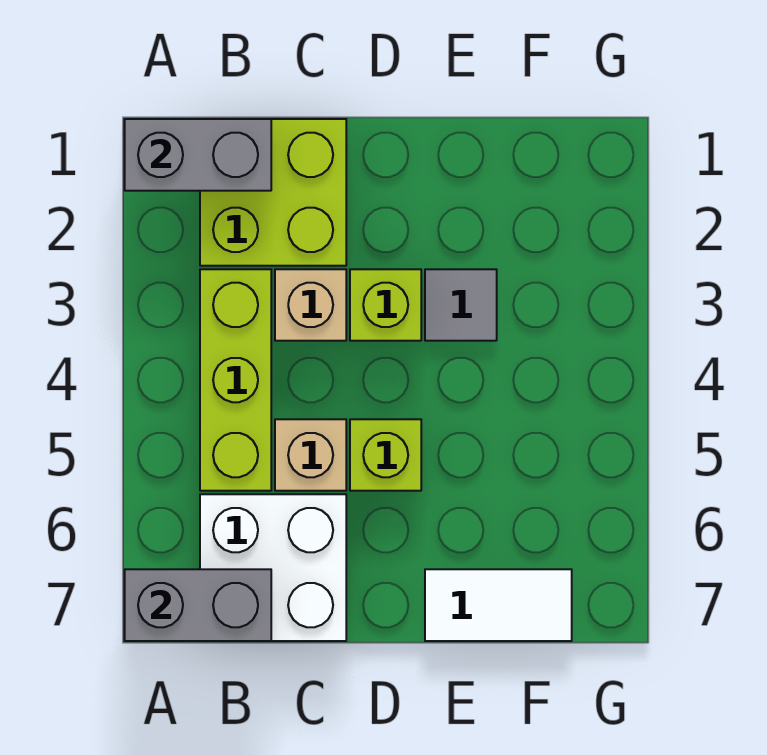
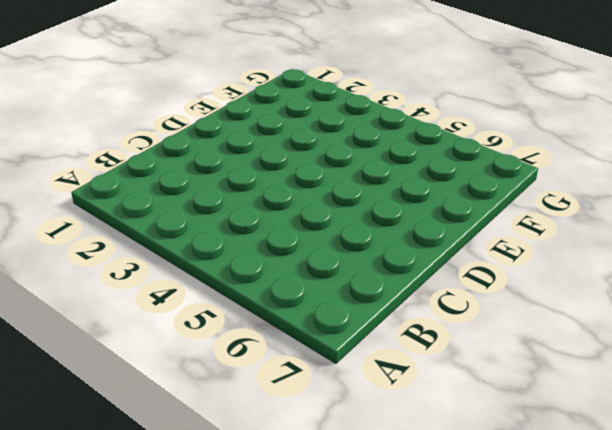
none -> lime 2x2 brick [200,119,346,266]
none -> lime 1x3 brick [200,269,271,491]

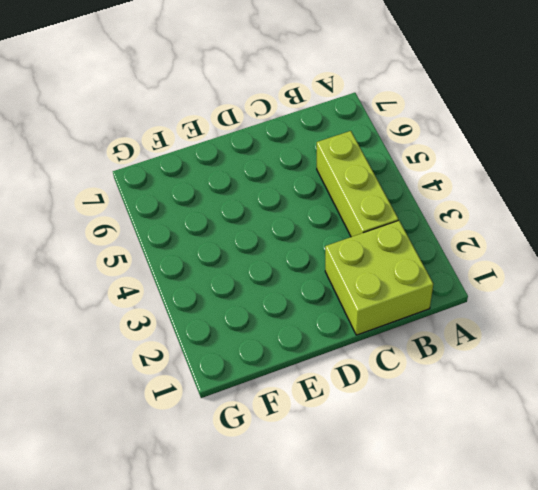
none -> white 2x2 brick [200,494,346,641]
none -> tan 1x1 brick [275,269,346,341]

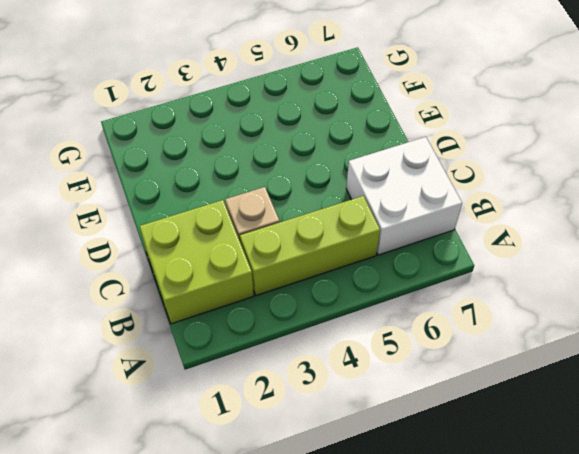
none -> tan 1x1 brick [275,419,346,491]
none -> lime 1x1 brick [350,269,421,341]

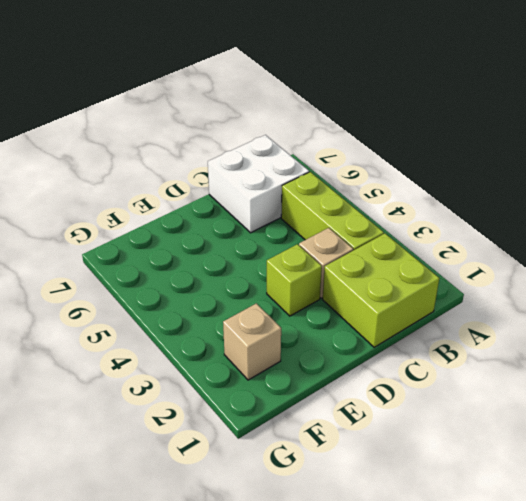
tan 1x1 brick [223,303,281,380] -> tan 1x1 brick moved to [275,419,346,491]
none -> lime 1x1 brick [350,419,421,491]
none -> grey 1x1 tile [425,269,497,341]

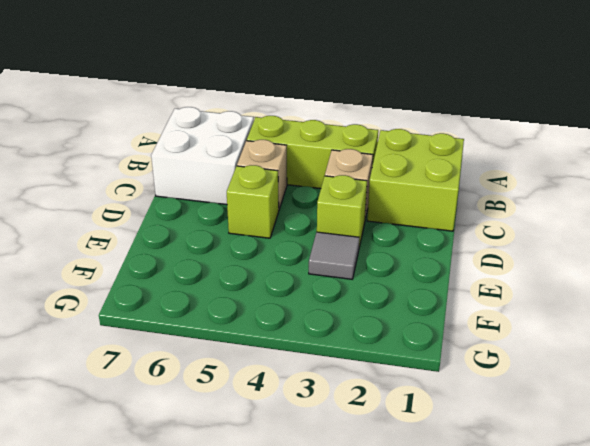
none -> white 1x2 tile [425,569,572,641]
none -> grey 1x2 brick [125,119,271,191]

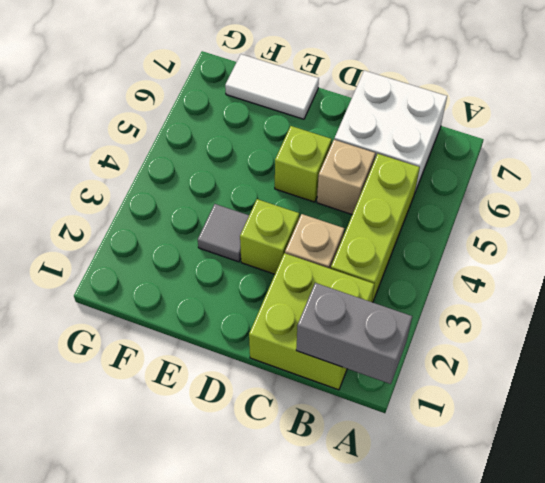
none -> grey 1x2 brick [125,569,271,641]

